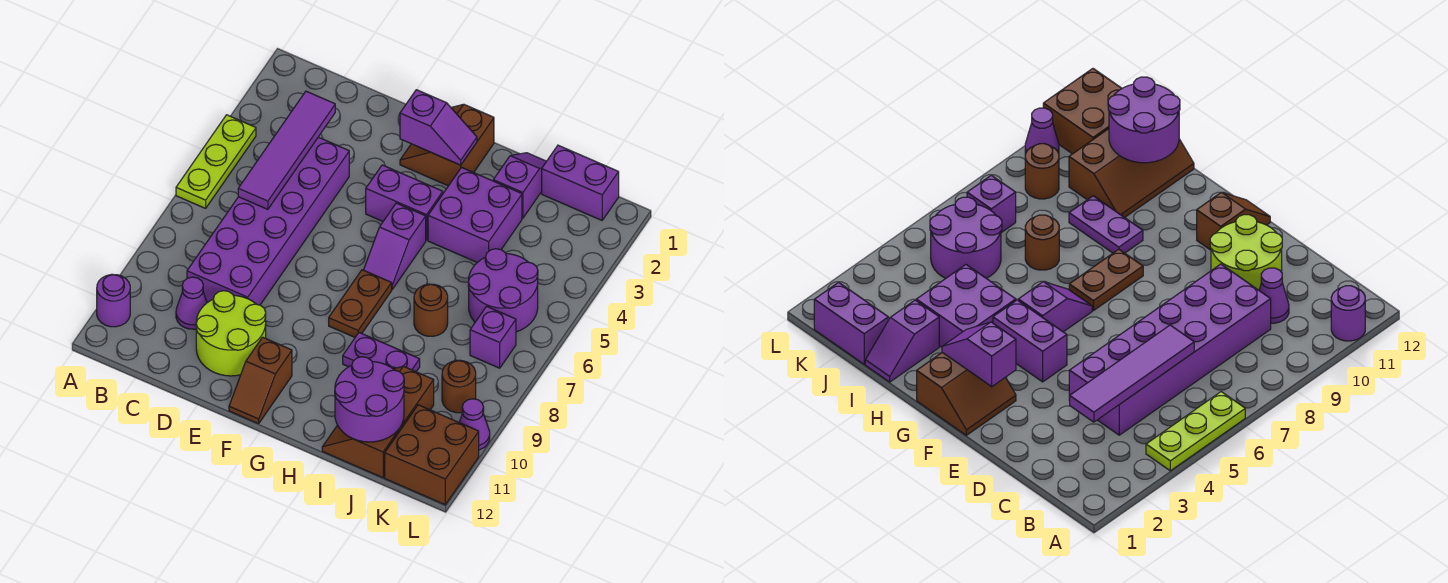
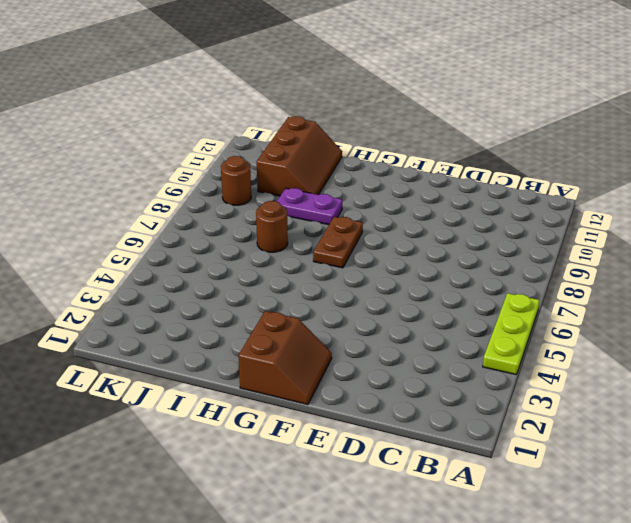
none -> purple 1x1 round brick [97,274,130,327]
none -> purple 2x6 brick [187,137,349,305]
none -> purple 1x1 cone [176,277,207,329]

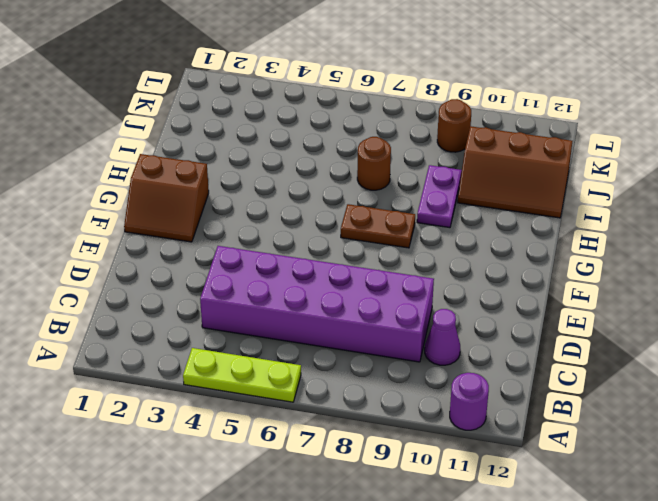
none -> lime 2x2 round brick [196,291,266,376]
none -> purple 1x2 brick [366,165,443,240]
none -> brown 1x2 slope [229,337,292,424]

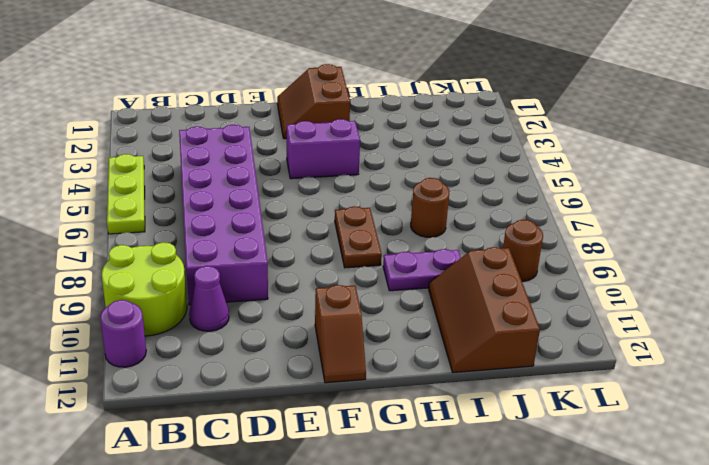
lime 2x2 round brick [102,242,187,336] -> lime 2x2 round brick moved to [196,291,266,376]
none -> purple 1x2 slope [364,203,426,289]
none -> purple 2x2 brick [428,168,522,262]
none -> purple 1x2 slope [493,153,546,218]

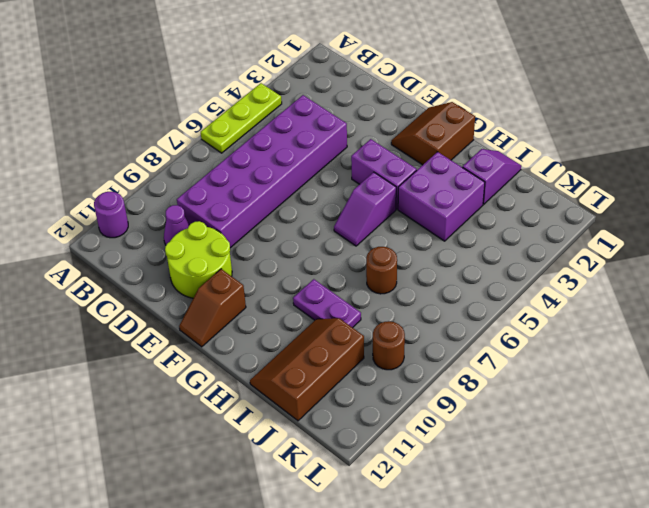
none -> brown 1x2 plate [329,270,392,337]
none -> purple 1x2 brick [542,145,619,220]
none -> purple 2x2 round brick [468,249,538,332]

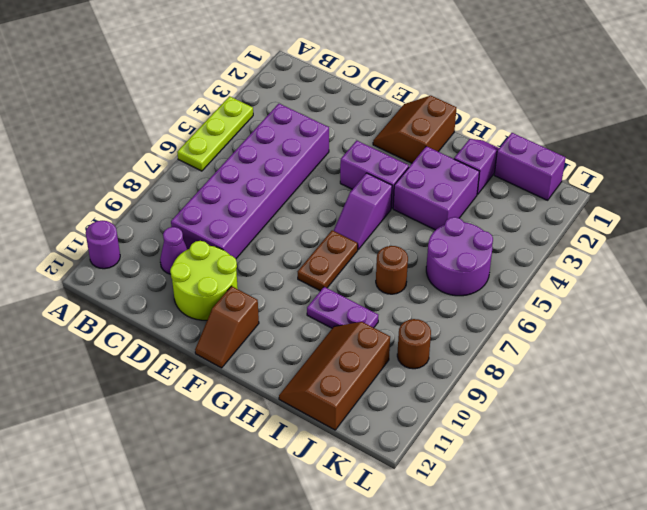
none -> purple 1x1 brick [470,306,516,368]
none -> brown 2x2 brick [385,405,479,505]
none -> purple 1x1 cone [459,399,490,450]

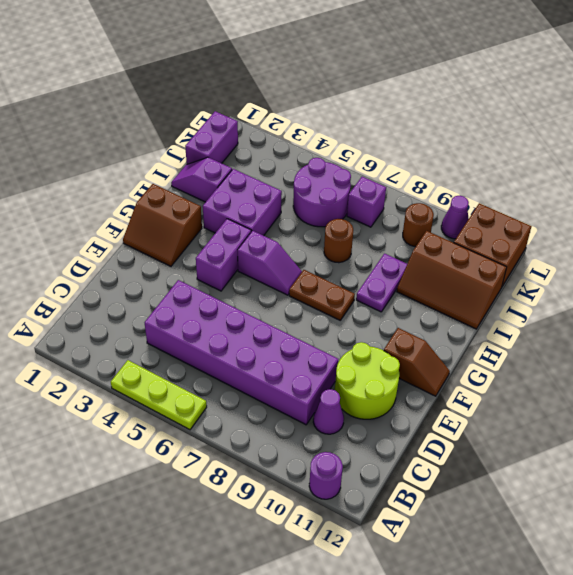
none -> purple 1x4 tile [238,91,335,209]
none -> purple 1x2 slope [400,90,477,165]
none -> purple 2x2 round brick [335,357,404,442]

